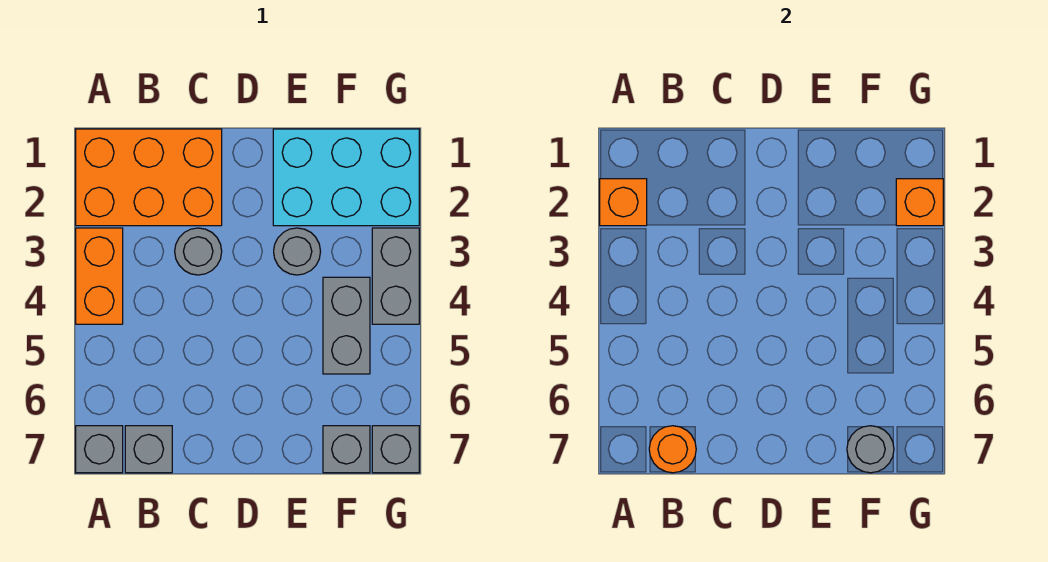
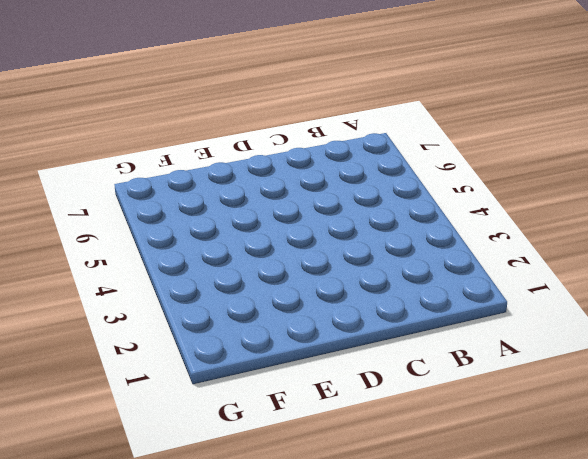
none -> orange 2x3 brick [76,129,222,226]
none -> orange 1x2 brick [76,228,123,324]
none -> grey 1x1 brick [76,426,123,473]

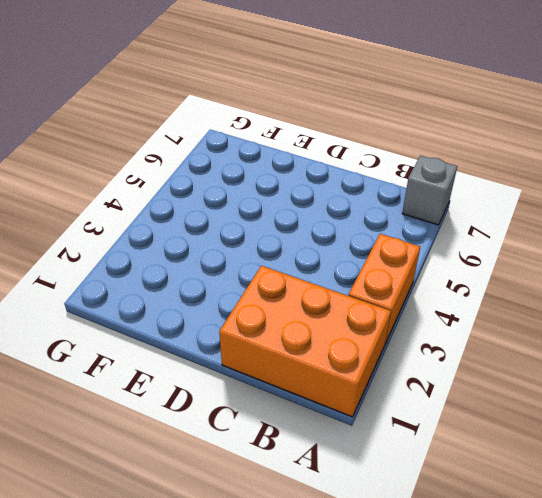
none -> grey 1x1 brick [125,426,172,473]
none -> grey 1x1 round brick [175,228,222,275]
none -> cyan 2x3 brick [273,129,419,226]

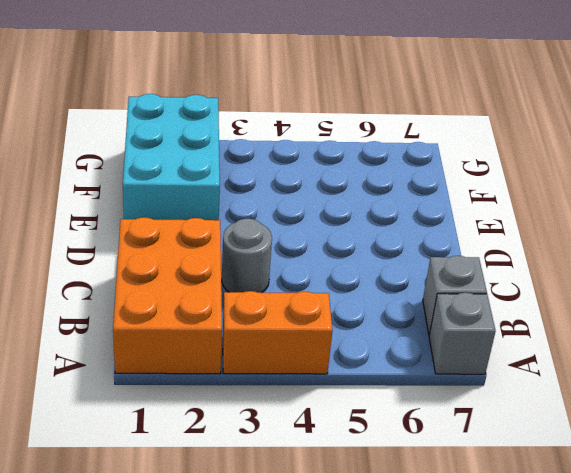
none -> grey 1x1 round brick [274,228,321,275]
none -> grey 1x2 brick [323,277,370,374]
none -> grey 1x1 brick [323,426,370,473]

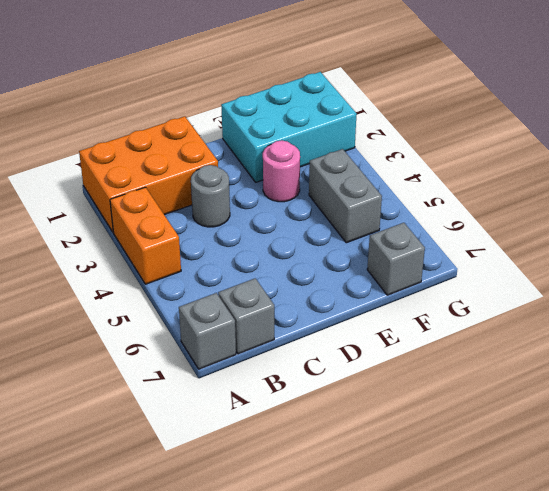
pink 1x1 round brick [263,140,300,202] -> grey 1x1 round brick [274,228,321,275]
none -> grey 1x2 brick [372,228,419,324]
none -> grey 1x1 brick [372,426,419,473]
none -> orange 1x1 brick [600,179,647,226]

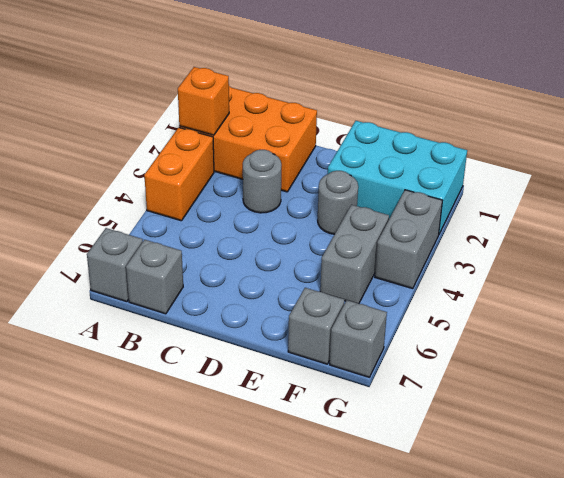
none -> orange 1x1 round brick [649,426,696,473]
none -> grey 1x1 round brick [847,426,894,473]
none -> orange 1x1 brick [896,179,943,226]

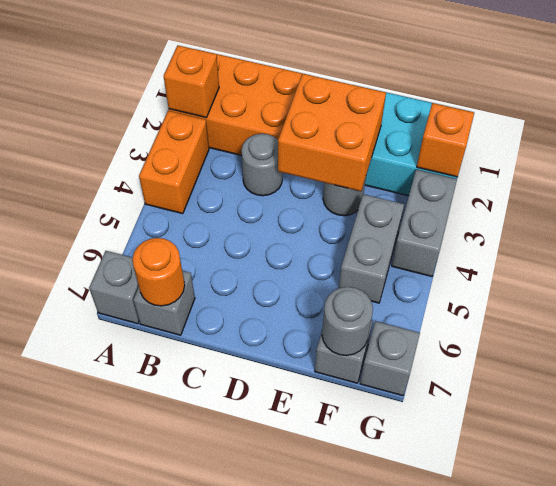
orange 2x2 brick [278,74,386,191] -> none

